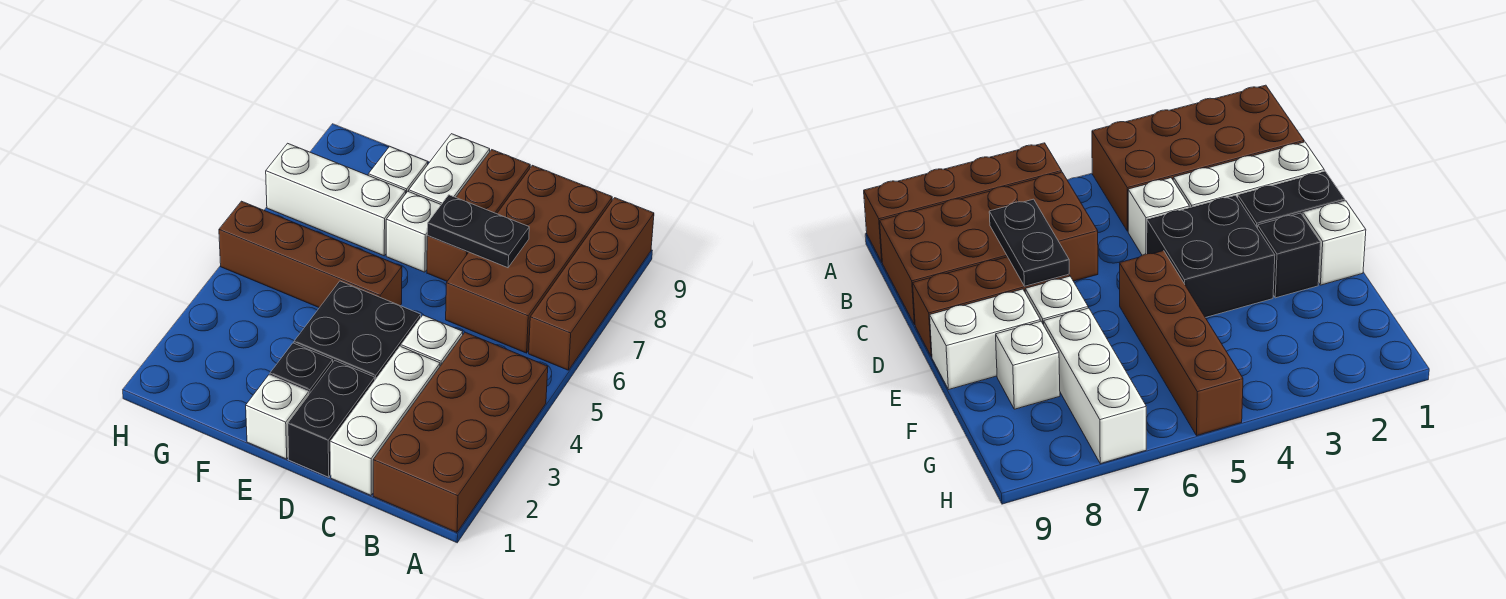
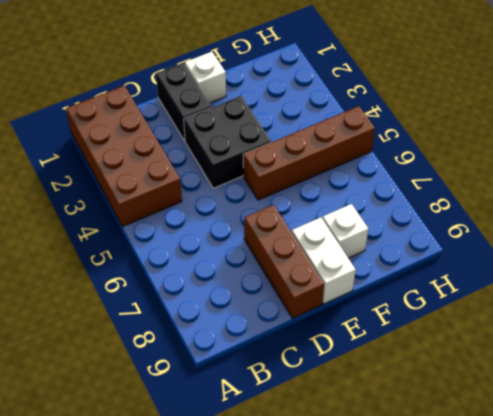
none -> brown 1x4 brick [529,198,654,370]
none -> brown 2x4 brick [446,165,612,353]
none -> white 1x3 brick [330,346,440,495]

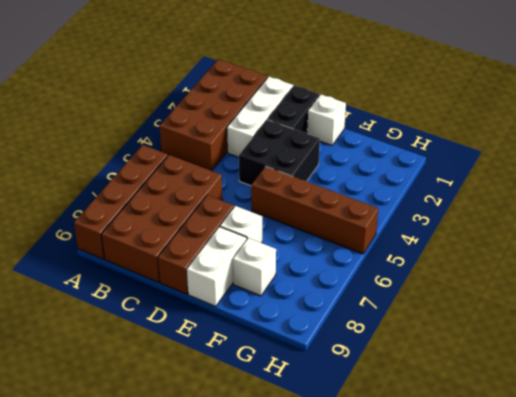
none -> white 1x1 brick [401,315,463,366]
none -> black 1x1 brick [270,343,333,394]
none -> white 1x3 brick [266,143,406,256]

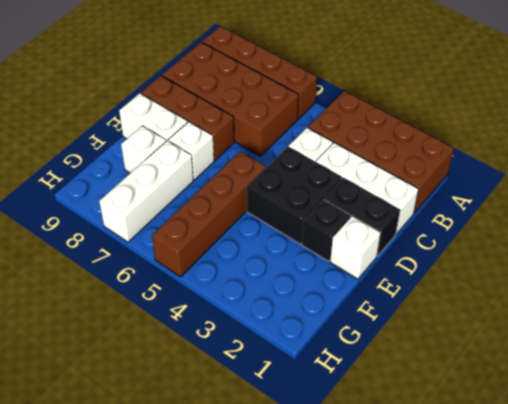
none -> black 1x2 plate [427,195,529,268]

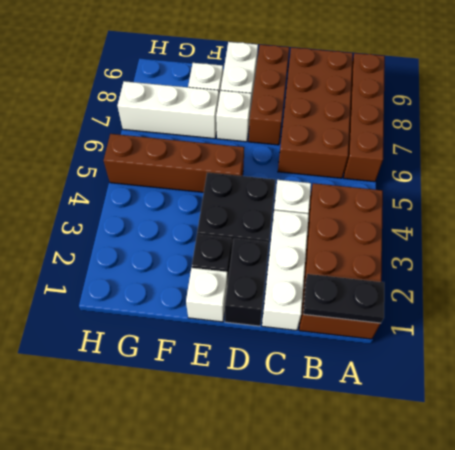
black 1x2 plate [303,274,384,323] -> black 1x2 plate moved to [427,195,529,268]

